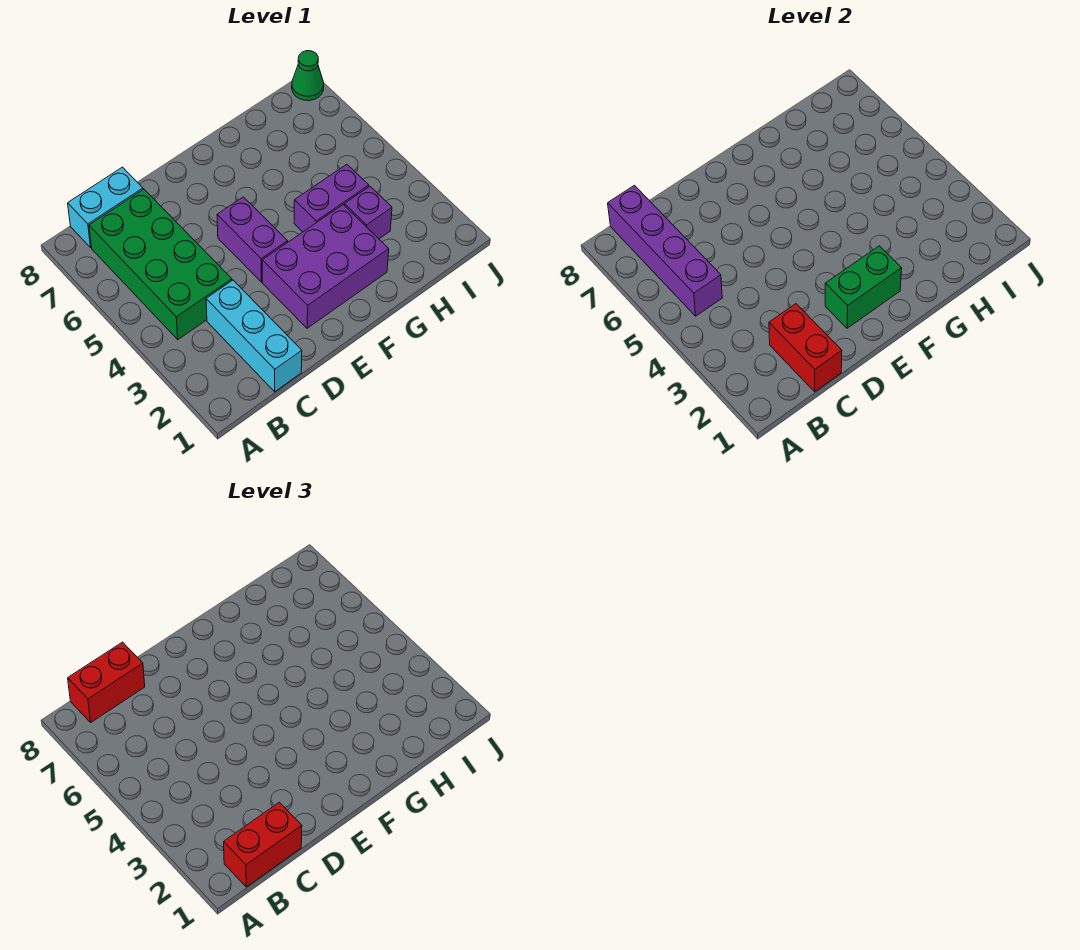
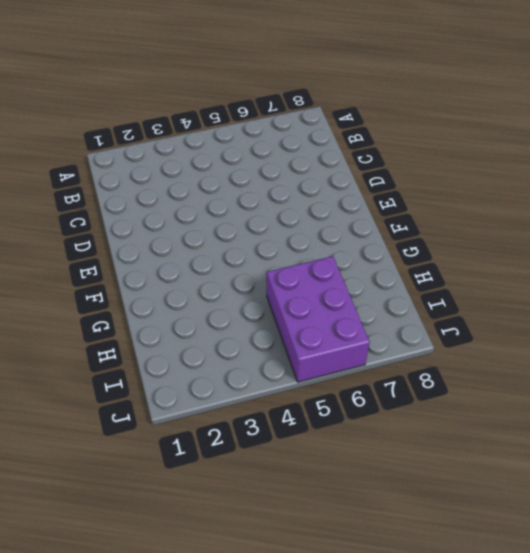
purple 2x3 brick [267,256,370,382] -> purple 2x3 brick moved to [262,205,389,328]
none -> green 2x4 brick [89,189,232,340]
none -> cyan 1x2 brick [68,167,143,247]
none -> cyan 1x3 brick [206,280,302,392]

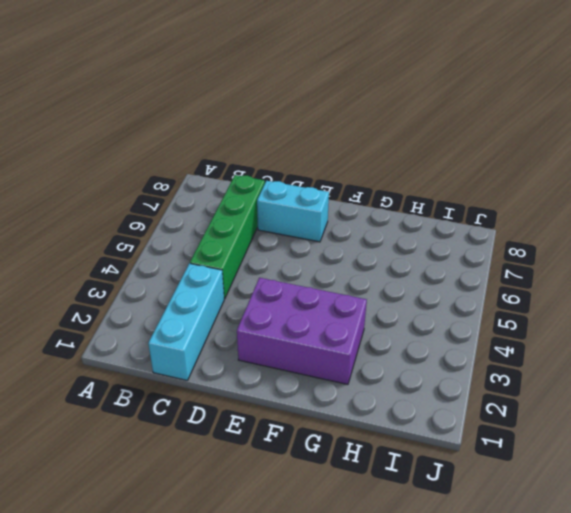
green 1x4 brick [190,175,265,299] -> green 2x4 brick [89,189,232,340]
cyan 1x2 brick [257,181,329,242] -> cyan 1x2 brick moved to [68,167,143,247]
none -> purple 1x2 brick [217,197,288,282]
none -> purple 1x2 brick [294,164,369,232]
none -> purple 1x1 brick [344,186,392,239]

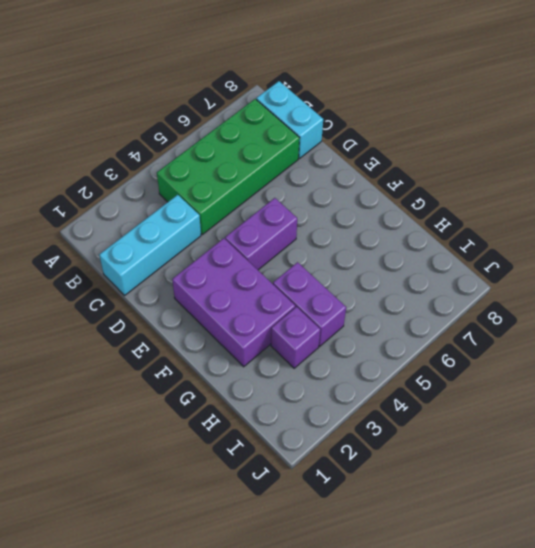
none -> green 1x1 cone [292,51,324,101]
none -> purple 1x4 brick [608,185,722,316]
none -> red 1x2 brick [769,304,842,392]

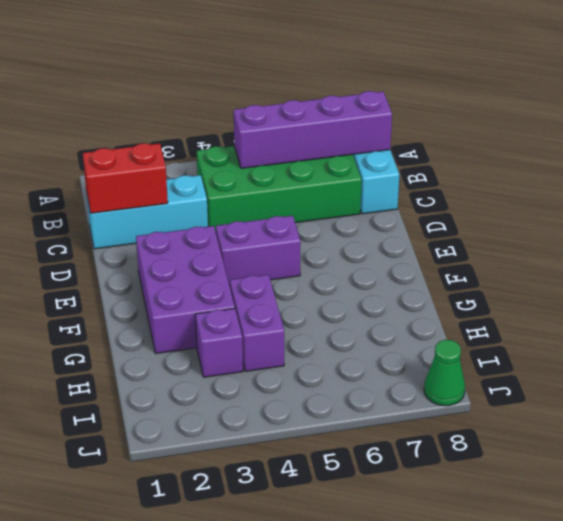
none -> green 1x2 brick [825,246,902,328]
none -> red 1x2 brick [224,802,302,887]
none -> red 1x2 brick [68,642,145,722]

